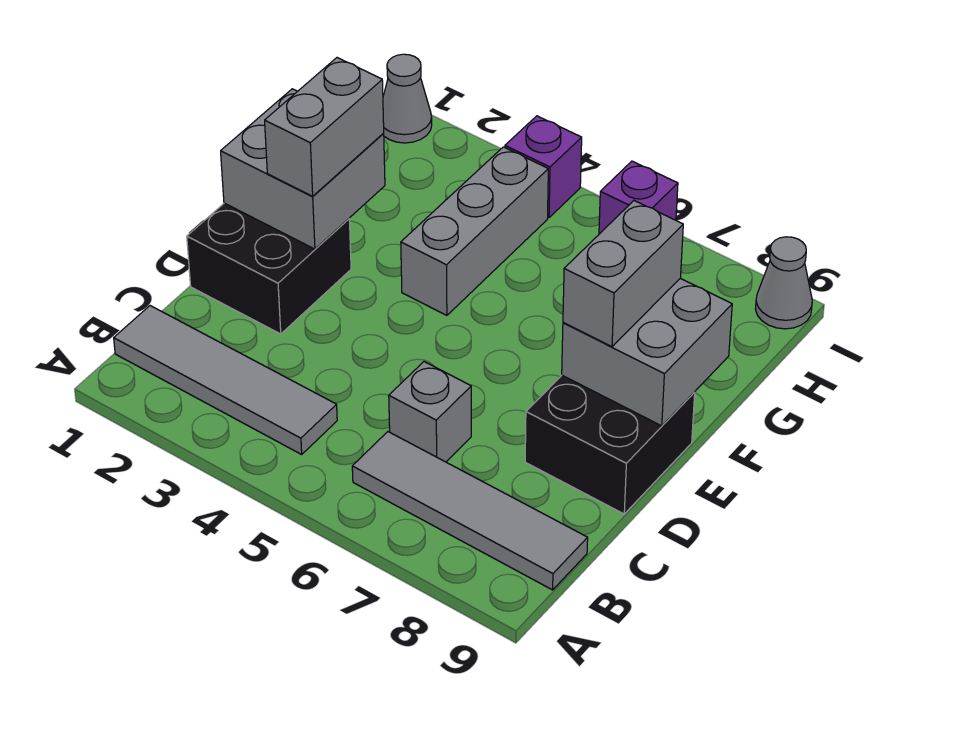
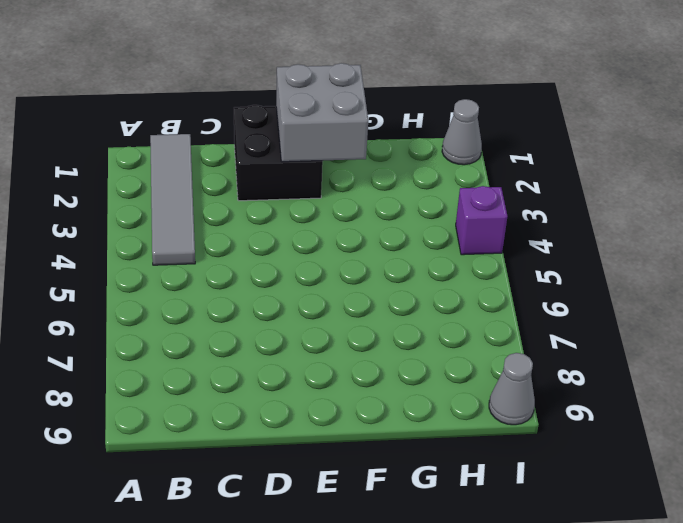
none -> grey 1x4 tile [352,432,588,590]
none -> grey 1x1 brick [389,362,471,462]
none -> black 2x2 brick [525,375,695,514]

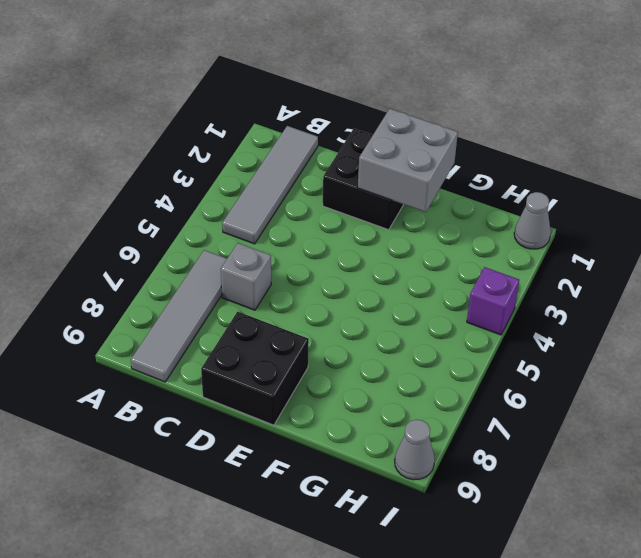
none -> grey 1x3 brick [401,147,548,315]
none -> purple 1x1 brick [599,161,678,234]
none -> grey 2x2 brick [562,278,732,426]

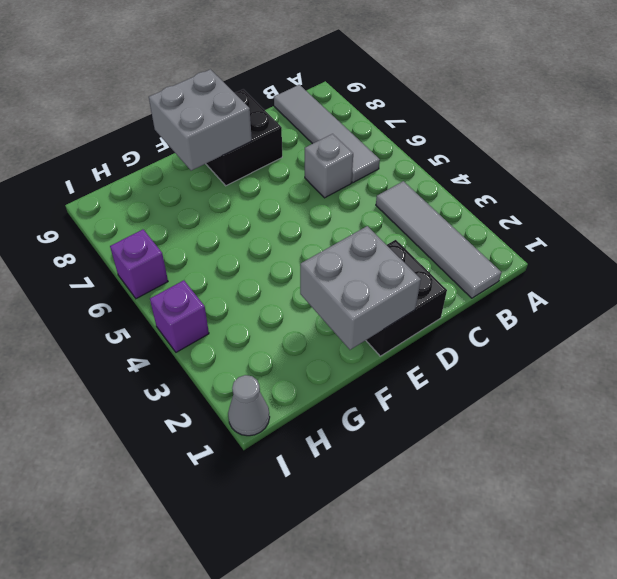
none -> grey 1x3 brick [401,147,548,315]
none -> grey 1x1 cone [756,237,812,329]
none -> grey 1x2 brick [265,58,384,196]

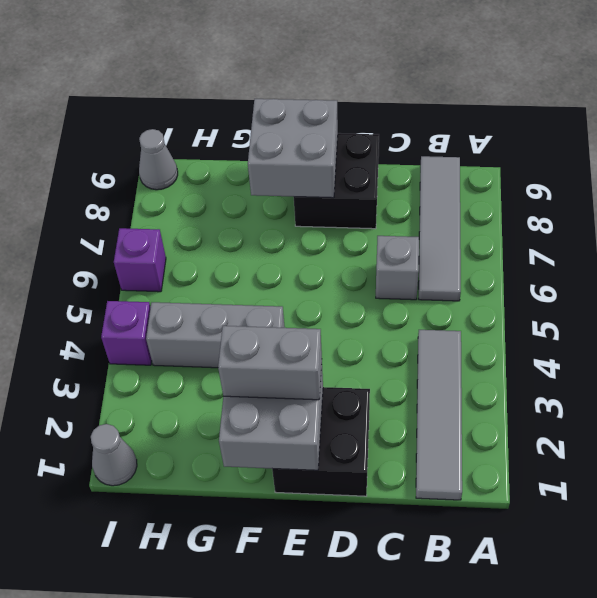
none -> grey 1x2 brick [563,201,683,347]

